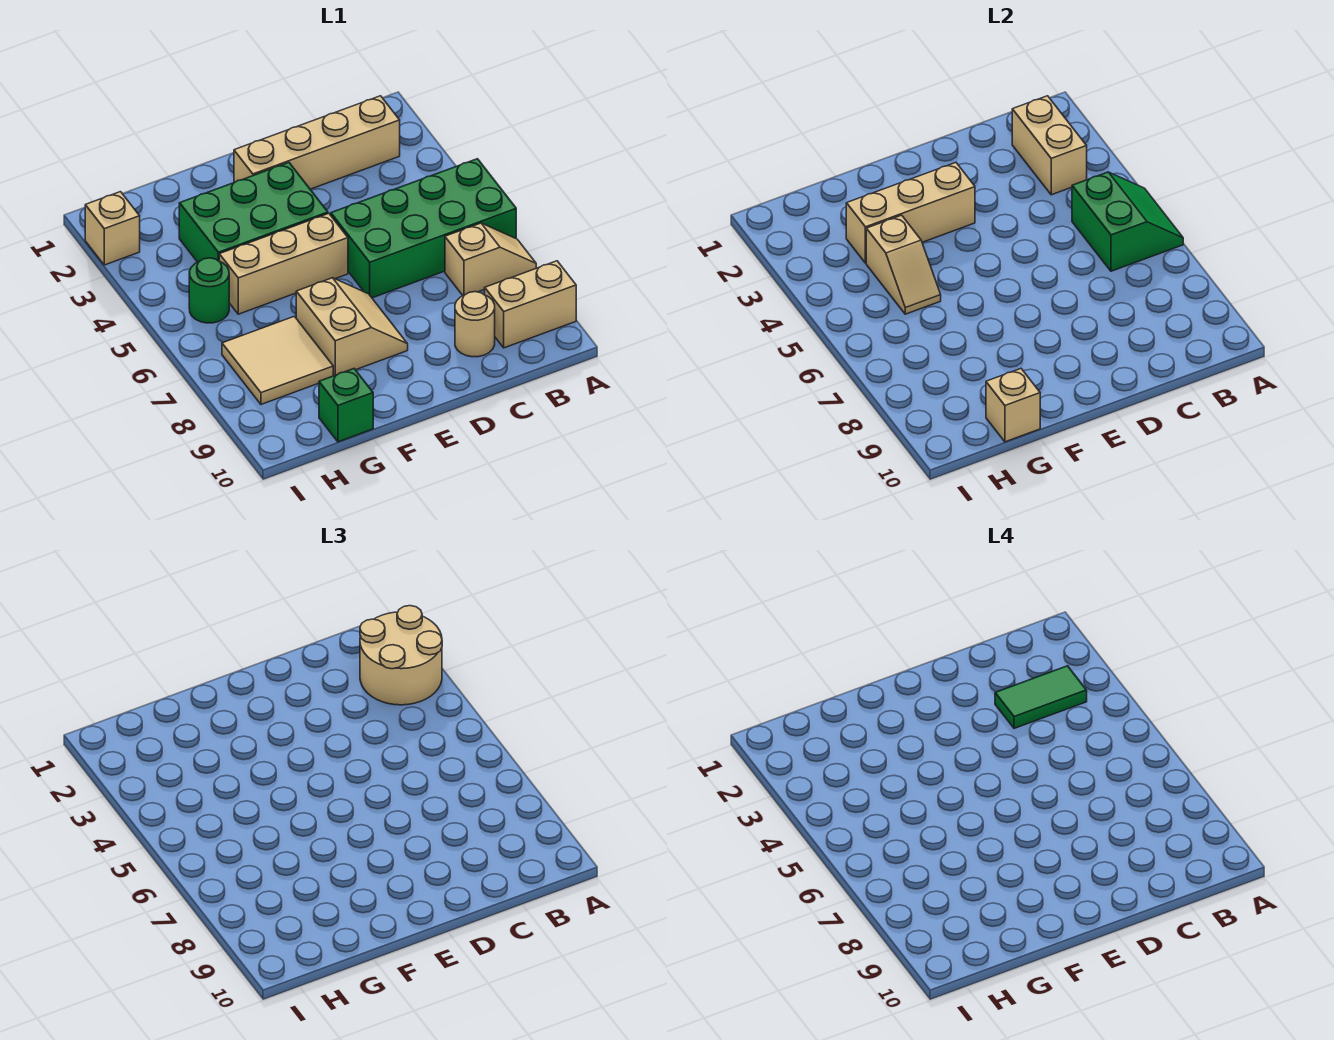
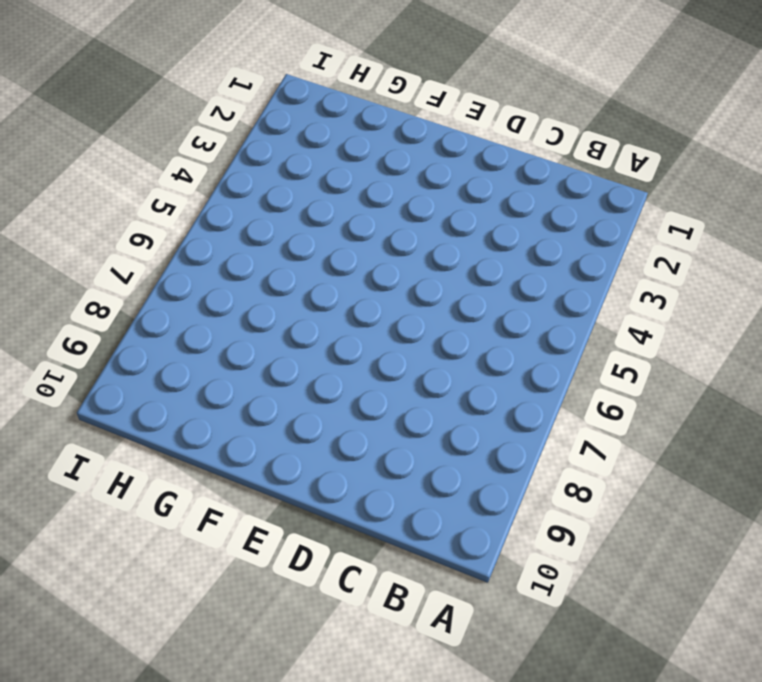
none -> green 2x4 brick [331,159,516,298]
none -> tan 1x2 slope [445,223,536,296]
none -> tan 1x2 brick [485,261,576,348]

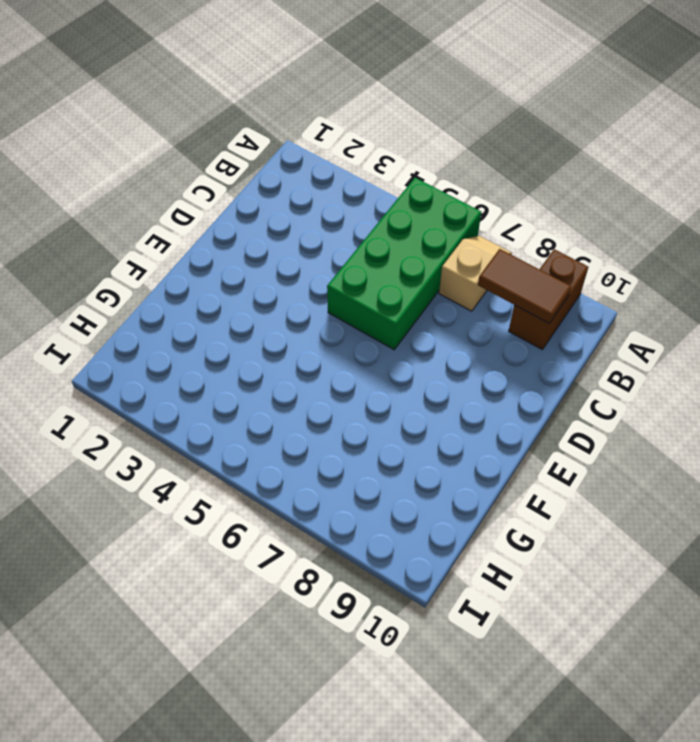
brown 1x2 brick [509,249,588,350] -> tan 1x2 brick [485,261,576,348]
brown 1x2 tile [478,249,571,323] -> none
none -> tan 1x4 brick [234,96,400,189]
none -> tan 1x1 round brick [455,292,495,357]
none -> green 2x3 brick [179,163,328,262]

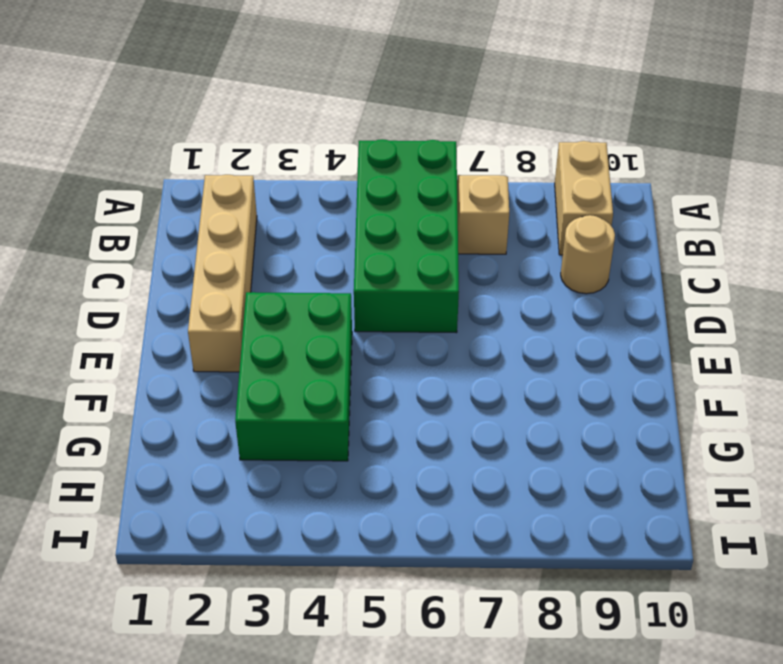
none -> tan 1x3 brick [219,214,348,314]
none -> tan 2x2 slope [296,278,408,376]
none -> tan 2x2 tile [222,316,333,404]

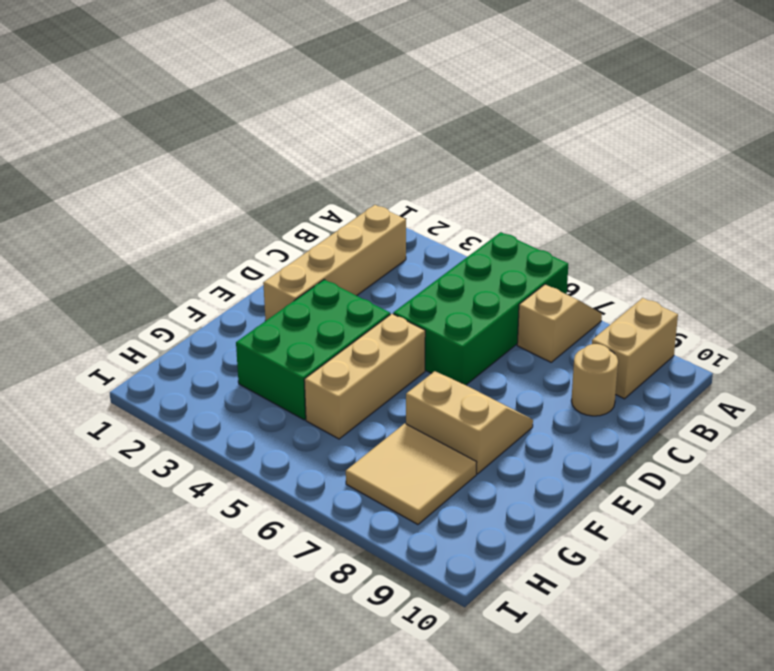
none -> green 1x1 brick [319,369,373,442]
none -> green 1x1 round brick [189,258,229,323]
none -> tan 1x1 brick [85,192,140,265]

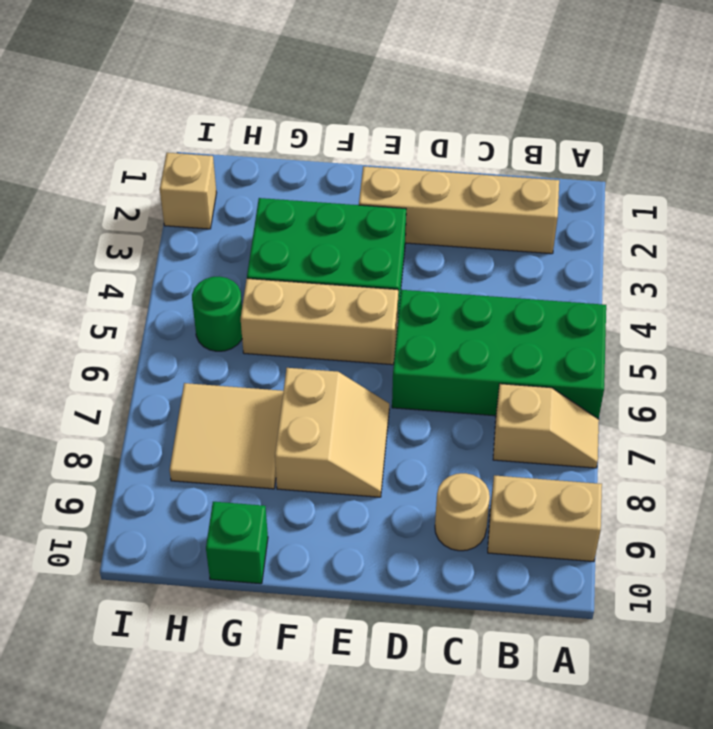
none -> green 2x2 slope [1072,172,1183,271]
none -> tan 1x2 brick [1012,96,1087,195]
none -> tan 1x3 brick [846,163,975,263]

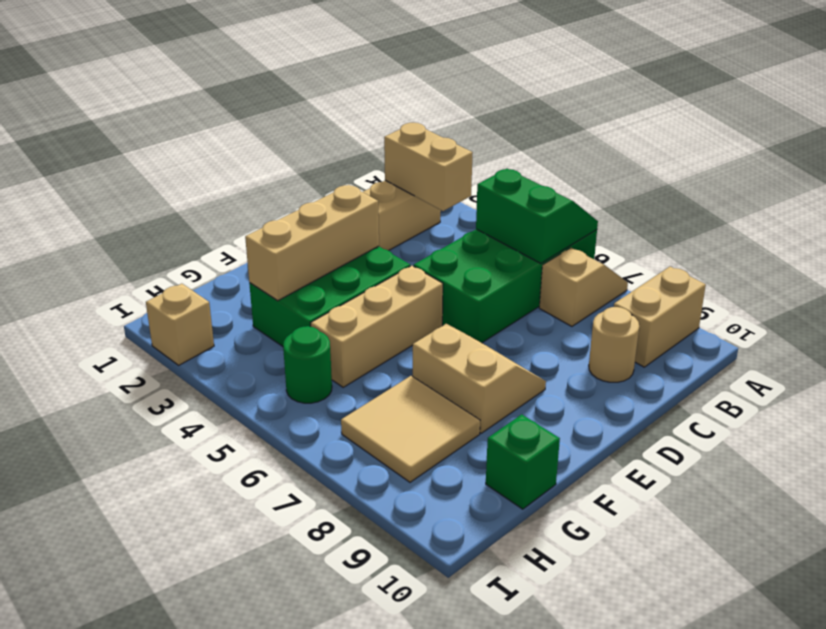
none -> tan 1x2 slope [866,215,941,314]
none -> tan 1x1 brick [986,369,1040,442]
none -> tan 2x2 round brick [360,606,442,705]

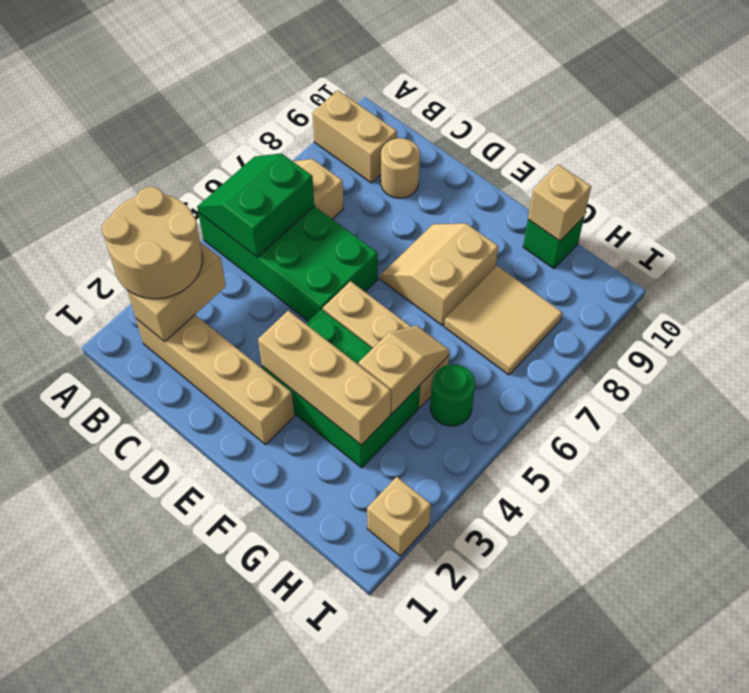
none -> green 1x2 tile [995,666,1087,728]

